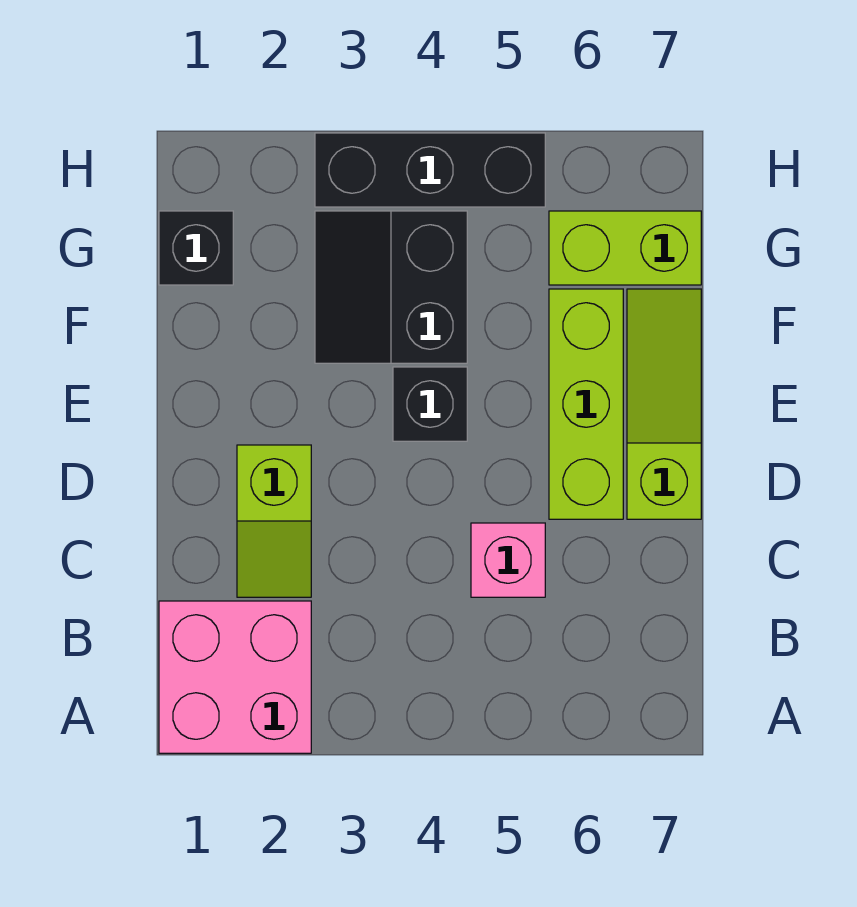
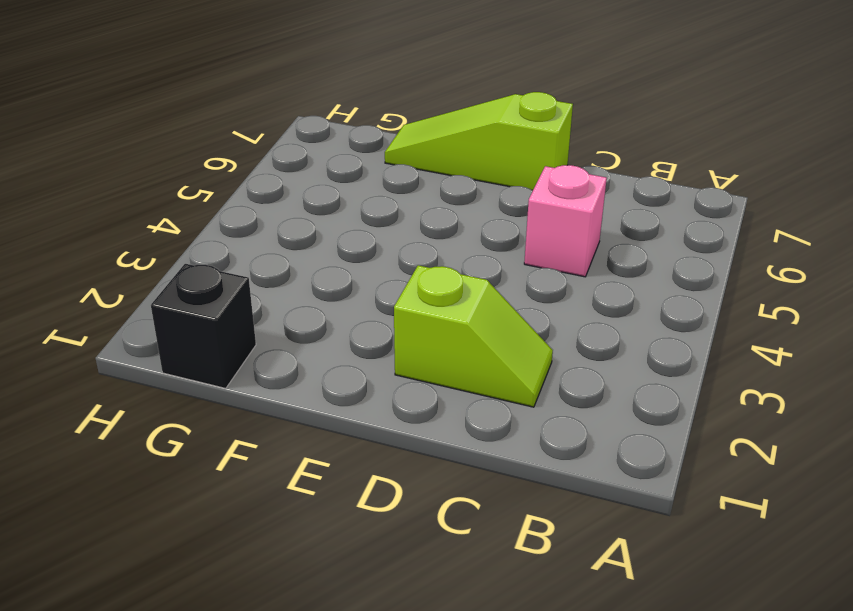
none -> pink 2x2 brick [159,601,311,753]
none -> lime 1x3 brick [549,289,623,519]

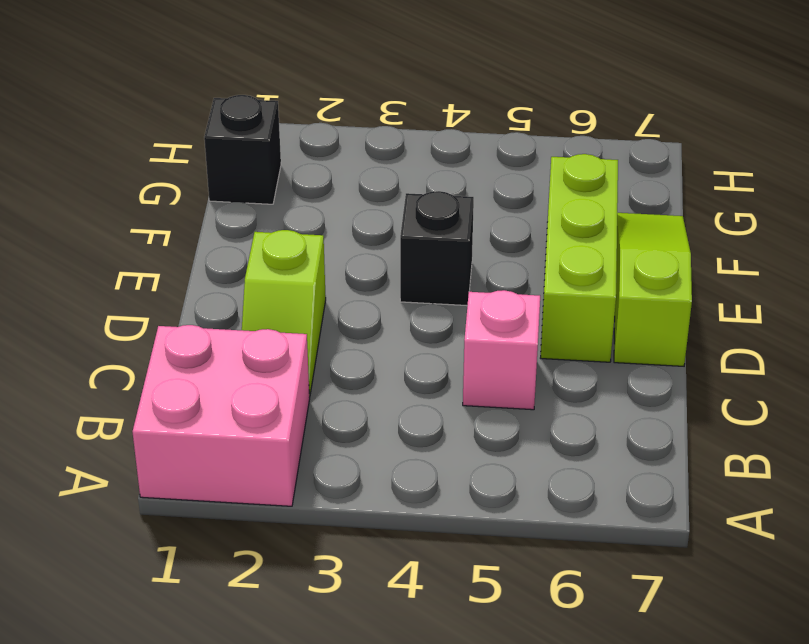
none -> black 2x2 slope [315,211,467,363]
none -> lime 1x2 brick [549,211,701,285]

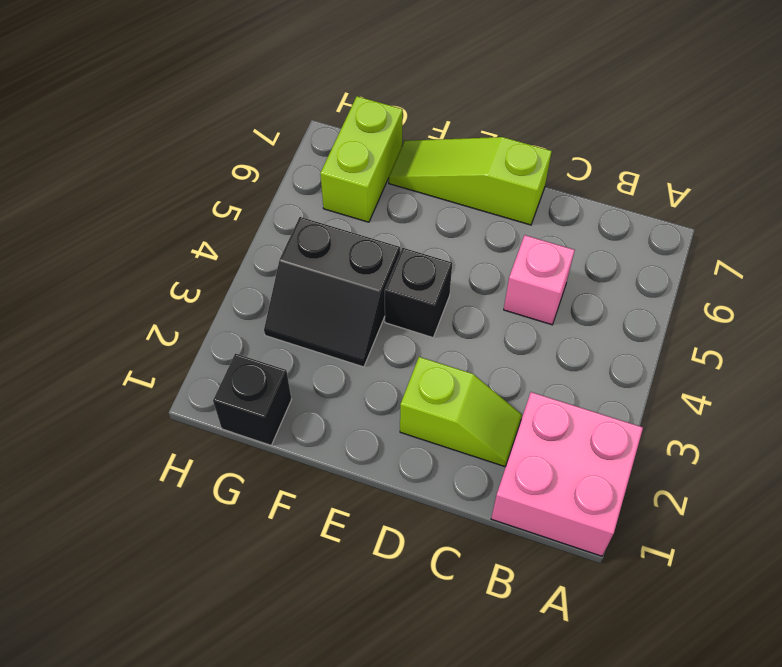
none -> lime 1x3 brick [549,289,623,519]
none -> black 1x3 brick [315,133,545,207]

